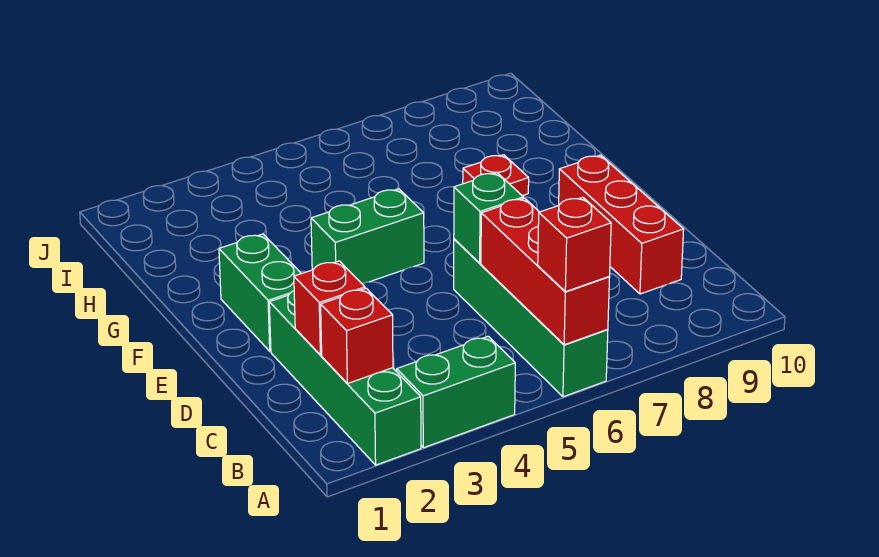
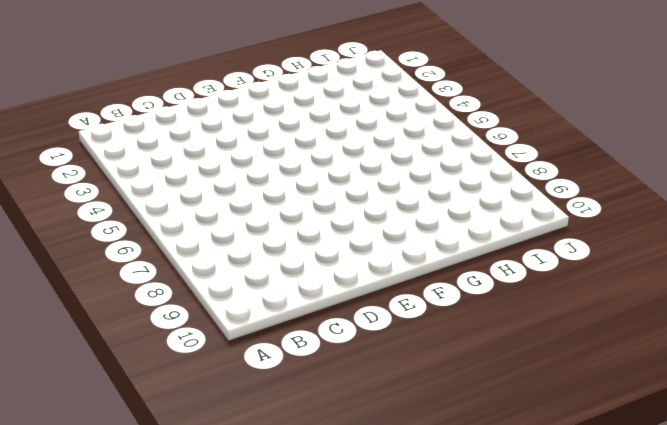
none -> green 1x4 brick [269,291,421,465]
none -> green 1x2 brick [397,336,515,448]
none -> green 1x4 brick [454,239,608,397]

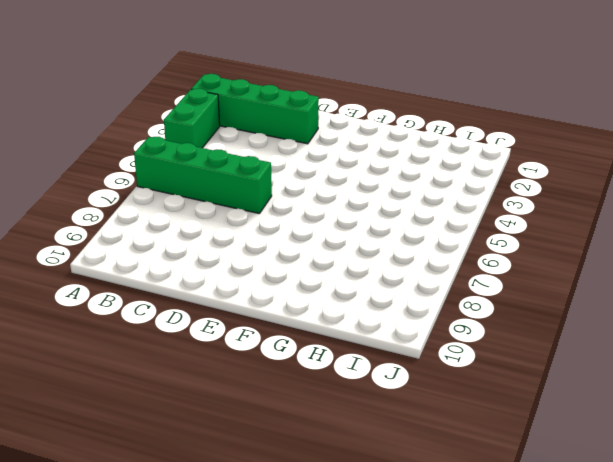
none -> red 1x3 brick [559,155,684,294]
none -> green 1x2 brick [219,234,301,351]
none -> green 1x2 brick [311,189,424,284]

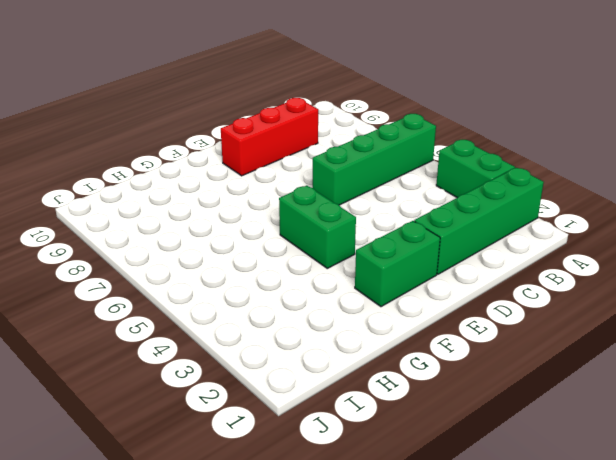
none -> red 1x1 plate [463,155,529,196]
none -> red 1x3 brick [481,198,610,345]
none -> red 1x1 brick [321,288,393,384]

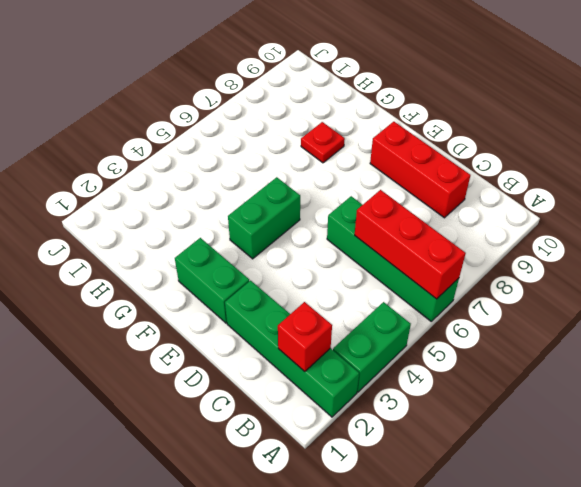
none -> red 1x1 brick [294,261,365,355]
none -> green 1x1 brick [454,173,523,263]
none -> red 1x1 brick [538,197,611,292]

